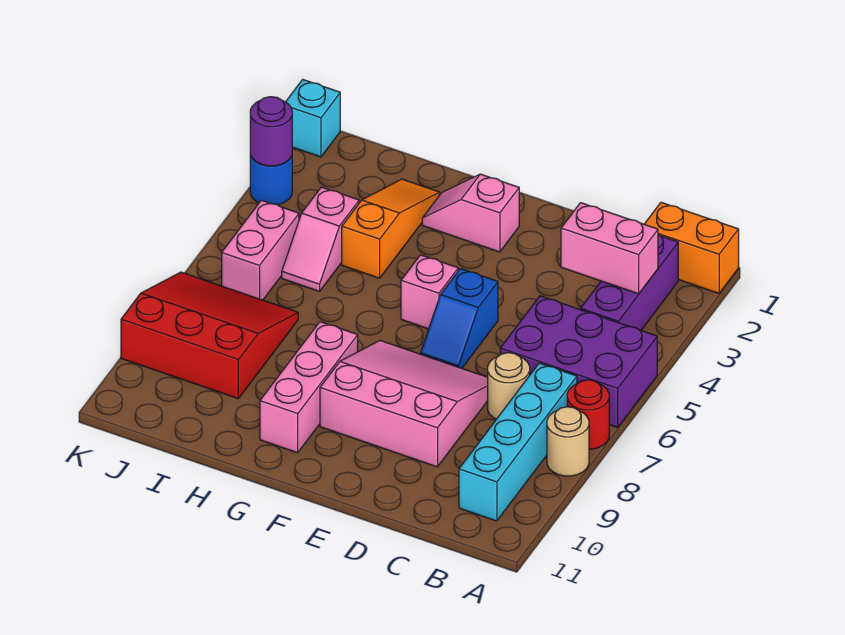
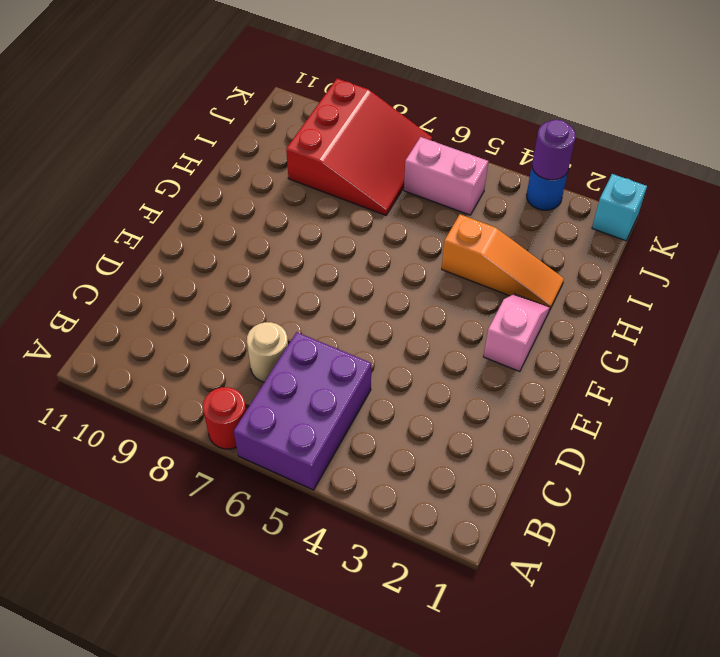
none -> orange 1x2 brick [644,202,739,293]
none -> tan 1x1 round brick [547,407,589,476]
none -> purple 1x3 brick [581,235,678,330]

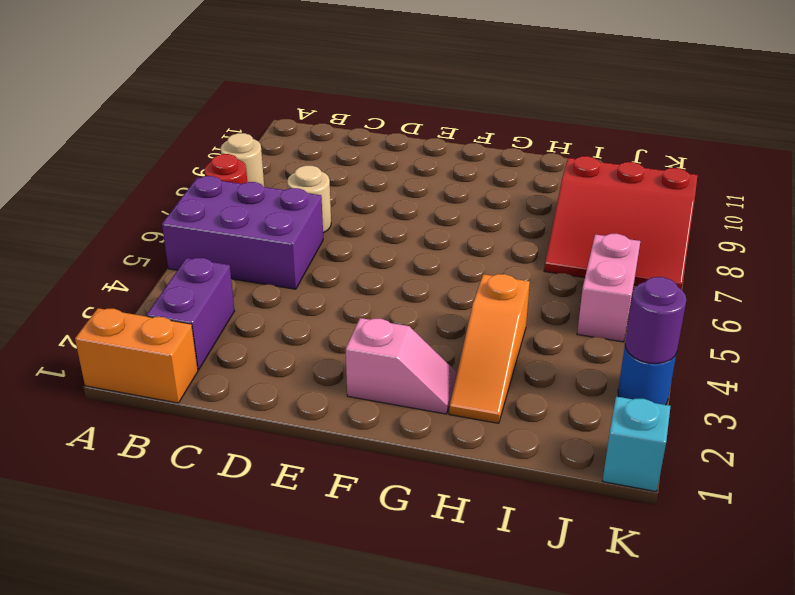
purple 1x2 brick [146,258,235,370] -> purple 1x3 brick [581,235,678,330]
none -> cyan 1x4 brick [459,363,577,521]
none -> pink 3x3 slope [320,341,488,467]
none -> blue 1x2 slope [421,269,498,368]

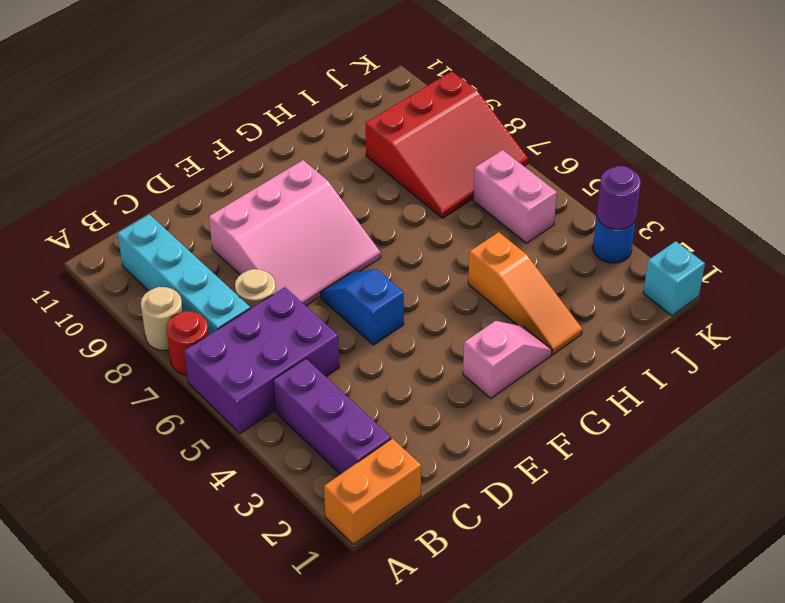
none -> pink 1x1 brick [401,255,458,329]
none -> pink 1x3 brick [260,322,358,453]
none -> pink 1x2 slope [282,187,359,291]

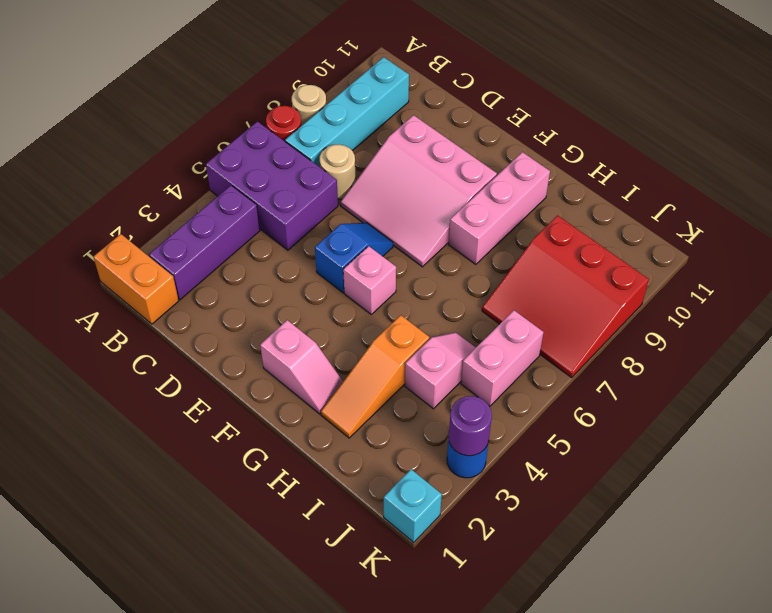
none -> pink 1x2 brick [561,203,658,294]

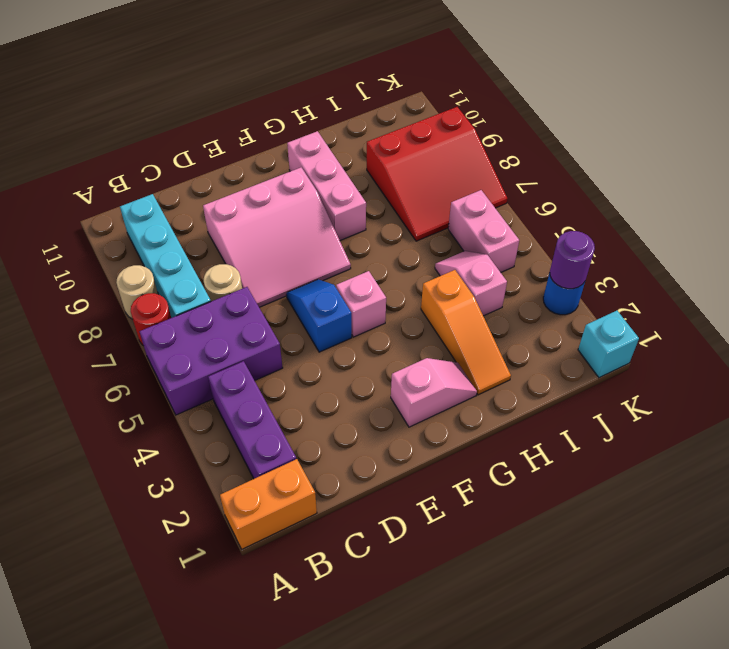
none -> pink 1x2 brick [561,203,658,294]

